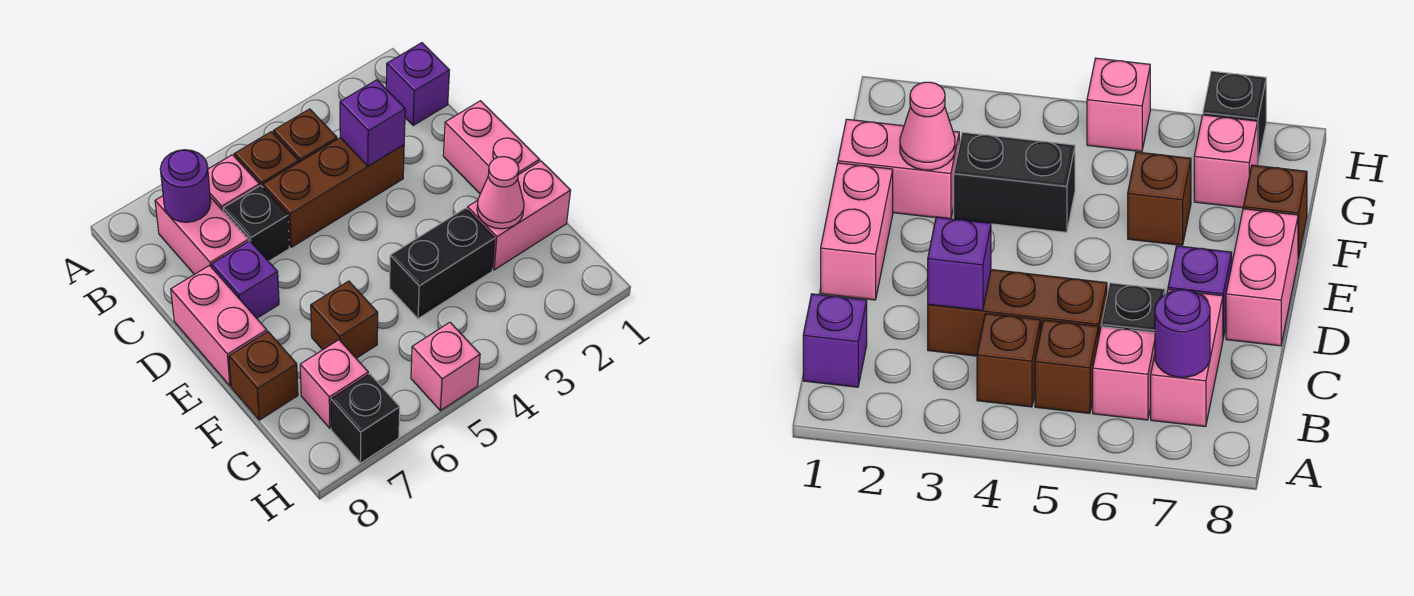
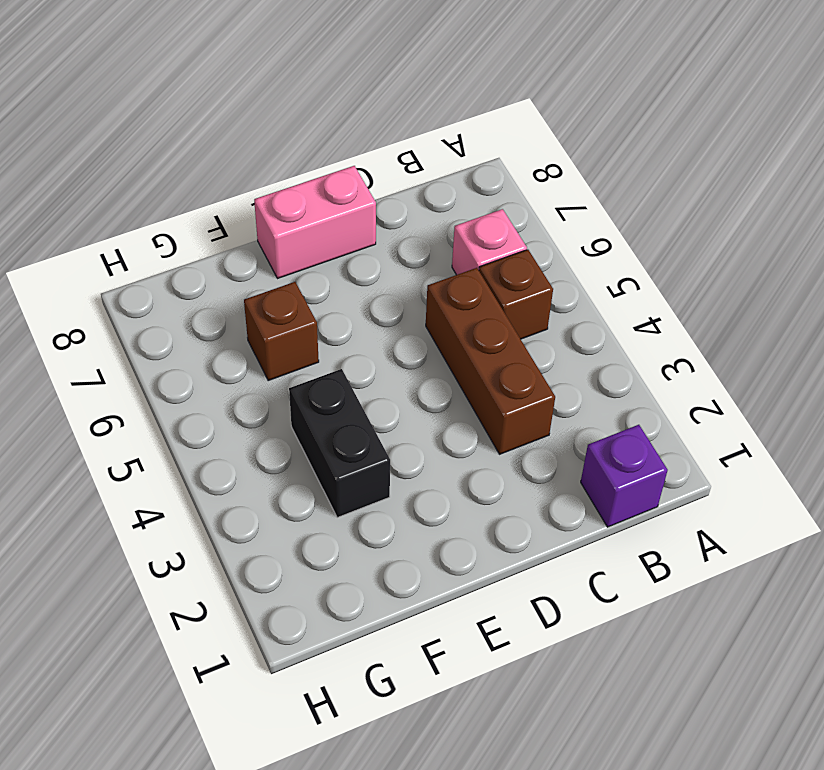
none -> brown 1x1 brick [273,109,337,162]
none -> pink 1x2 brick [155,196,249,274]
none -> black 1x1 brick [223,185,289,261]

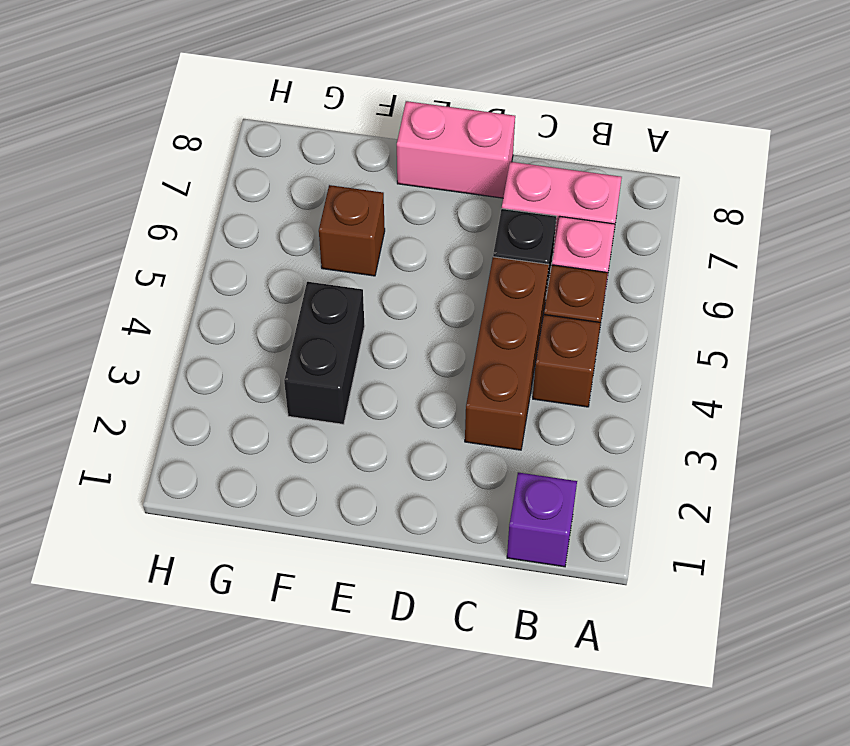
none -> pink 1x2 brick [443,101,539,194]
none -> purple 1x1 brick [212,241,279,318]
none -> pink 1x2 brick [467,161,571,270]

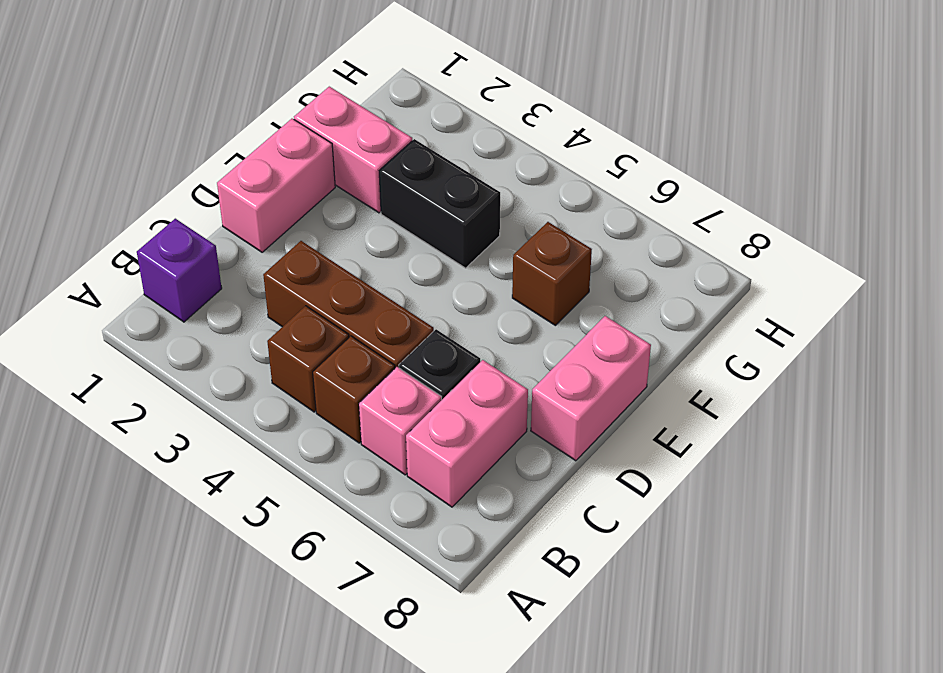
none -> purple 1x1 brick [212,241,279,318]
none -> brown 1x1 brick [229,332,298,420]
none -> pink 1x1 brick [300,340,368,428]

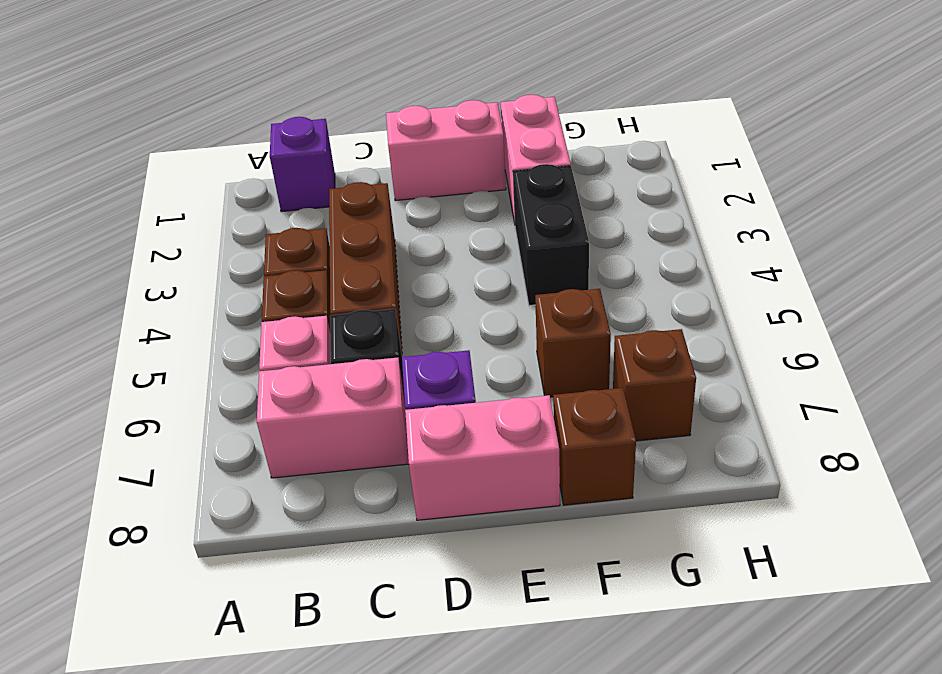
brown 1x1 brick [613,329,696,441] -> pink 1x1 brick [300,340,368,428]
none -> pink 1x1 brick [411,322,480,411]
none -> black 1x1 brick [331,374,400,463]
none -> purple 1x1 round brick [160,150,211,222]

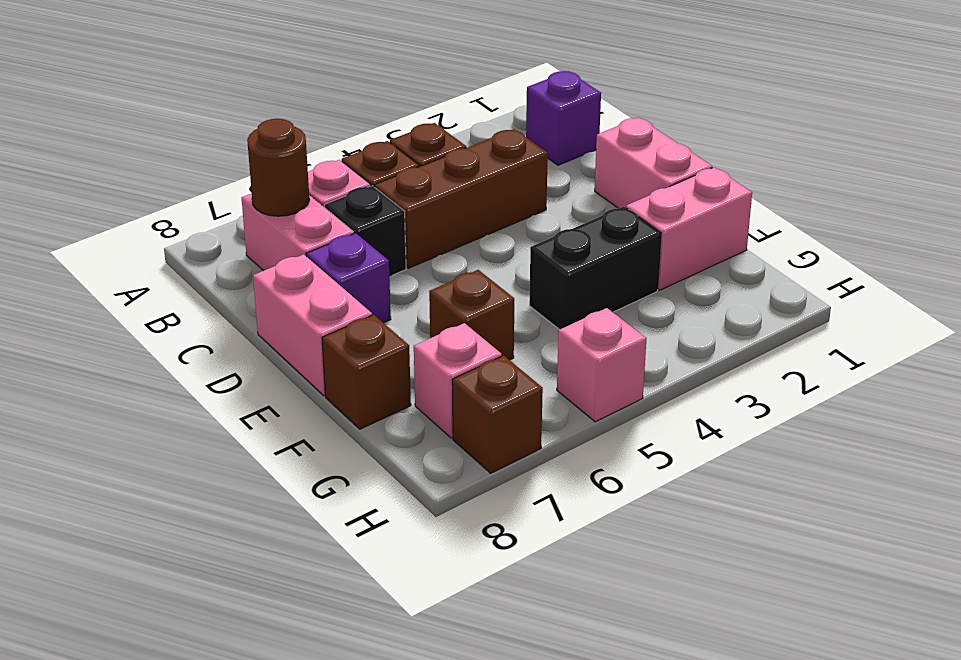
brown 1x1 round brick [247,119,310,216] -> purple 1x1 round brick [160,150,211,222]
brown 1x1 brick [452,356,543,473] -> black 1x1 brick [331,374,400,463]
none -> purple 1x1 brick [340,80,405,166]
none -> pink 1x1 cone [477,157,524,229]

